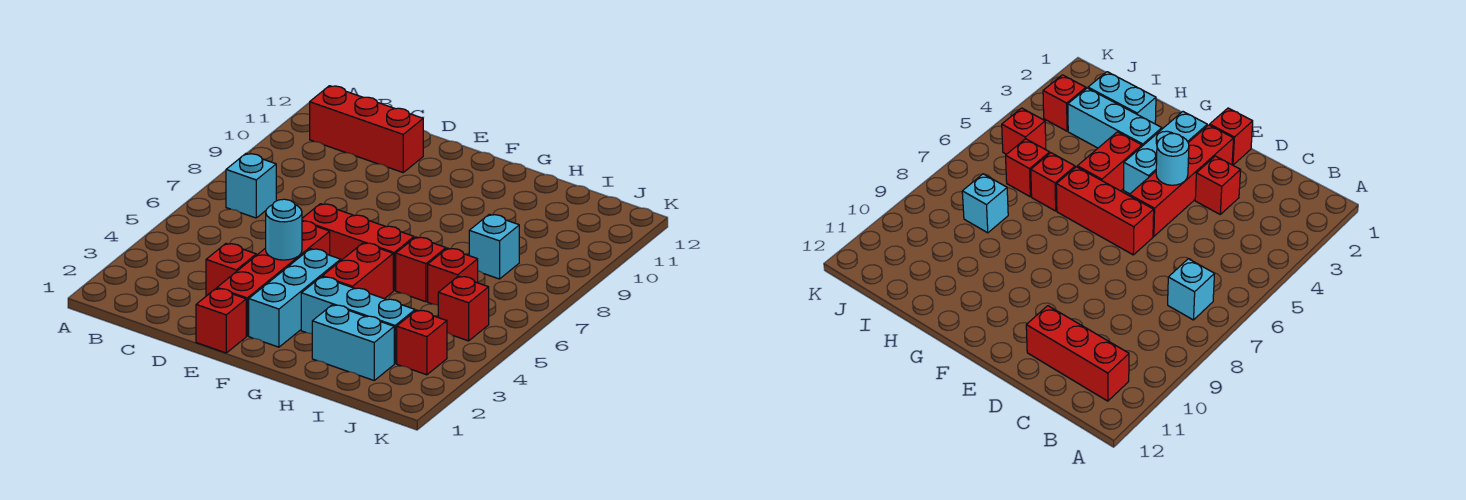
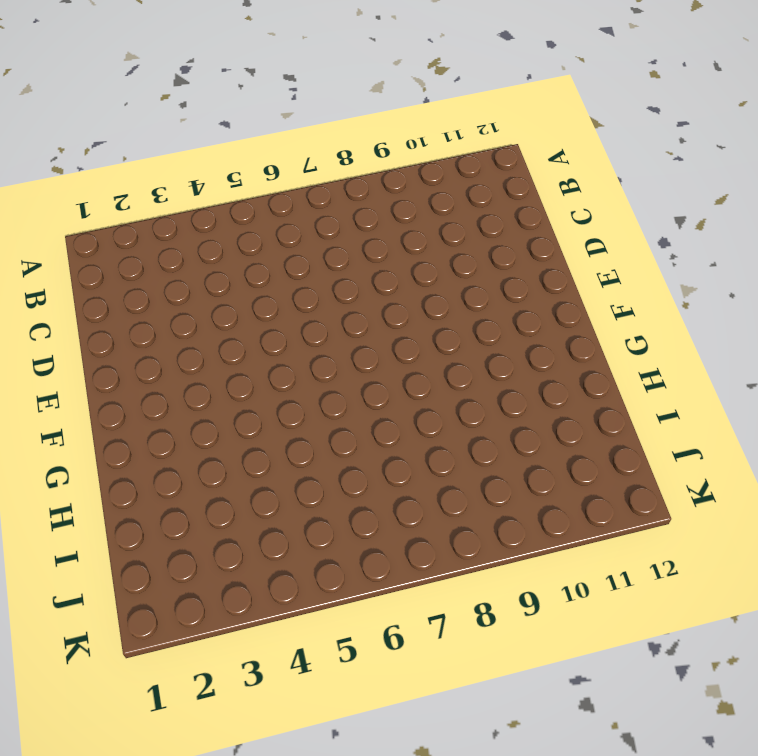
none -> cyan 1x1 brick [226,153,276,218]
none -> red 1x3 brick [310,86,423,172]
none -> red 1x1 brick [206,243,256,296]

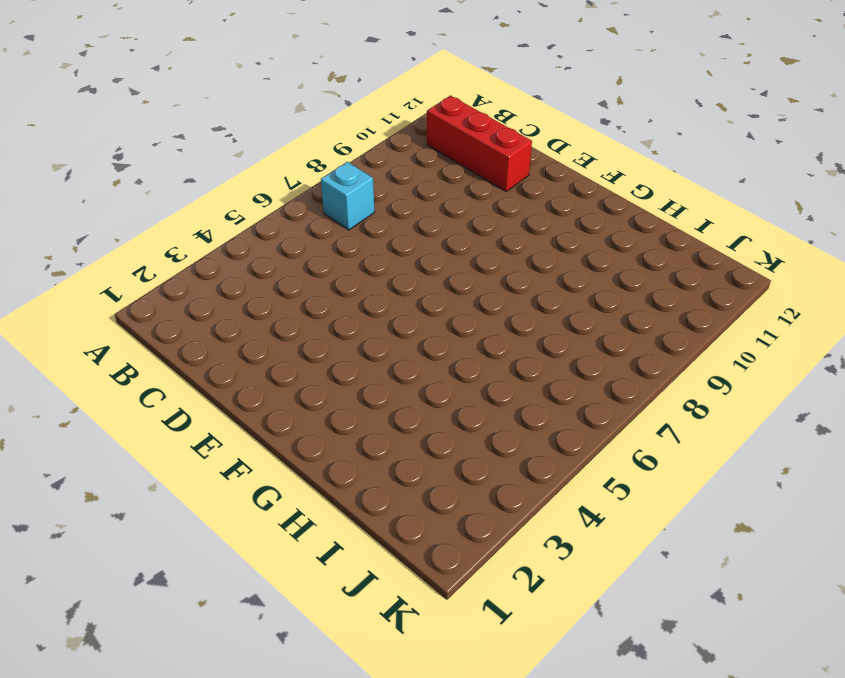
none -> red 1x1 brick [206,243,256,296]
none -> red 1x1 brick [196,288,246,353]
none -> red 1x4 brick [217,221,330,336]

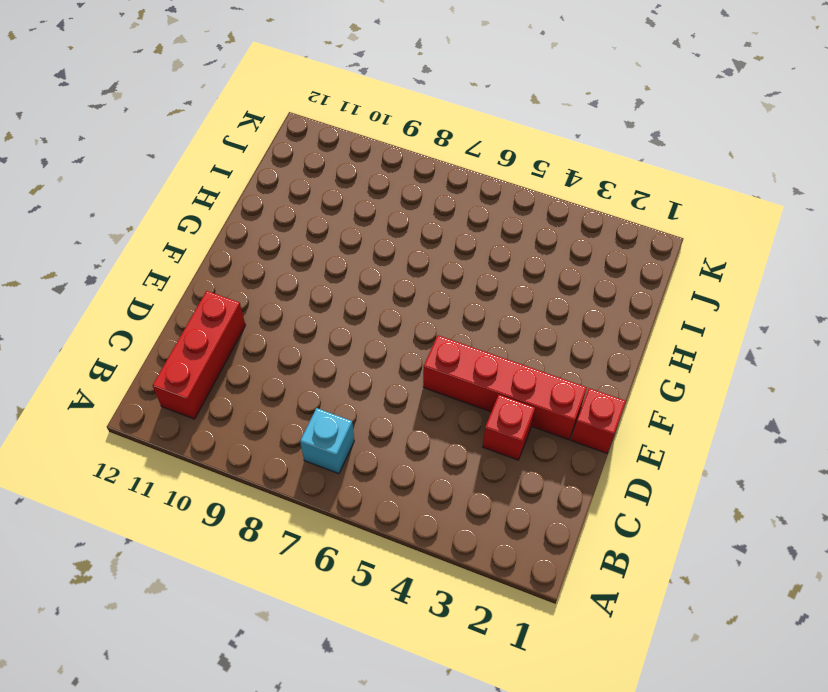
none -> red 1x3 brick [302,204,414,290]
none -> cyan 1x3 brick [249,249,341,347]
none -> cyan 1x3 brick [301,277,415,364]

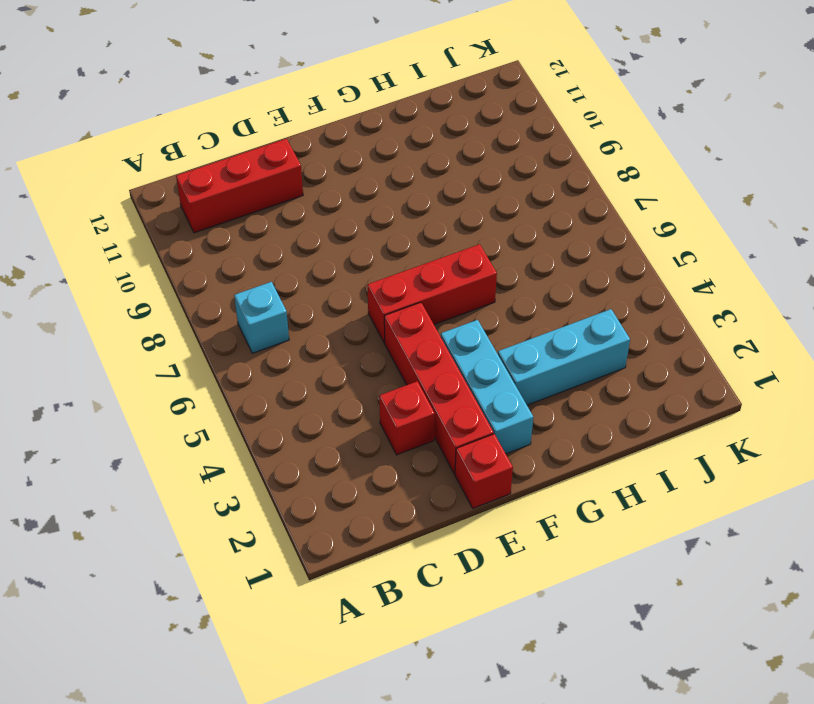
none -> red 1x2 brick [322,243,393,299]
none -> cyan 1x2 brick [312,305,394,380]
none -> red 1x1 brick [396,237,446,302]

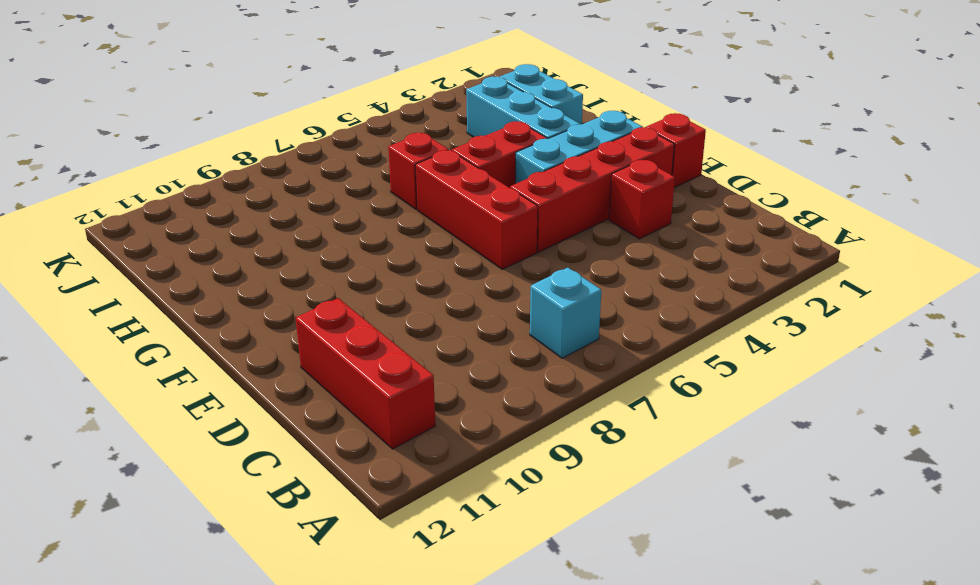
none -> red 1x1 brick [428,248,478,305]
none -> cyan 1x1 brick [469,214,519,279]
none -> red 1x1 brick [397,310,447,375]

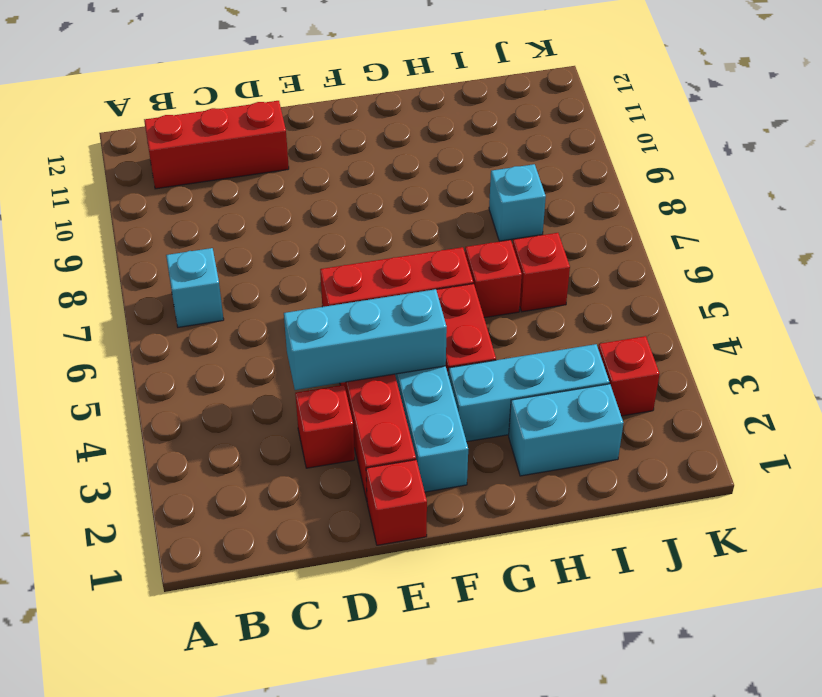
cyan 1x3 brick [284,289,447,390] -> cyan 1x1 round brick [266,199,302,260]
none -> red 1x1 brick [438,276,489,341]

